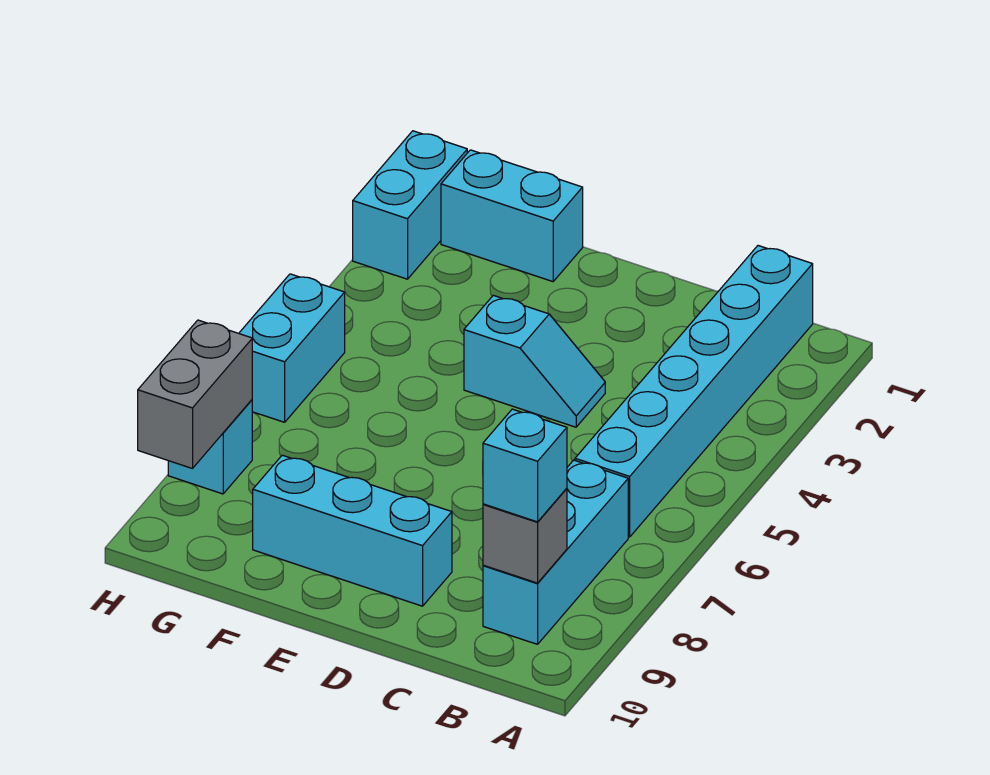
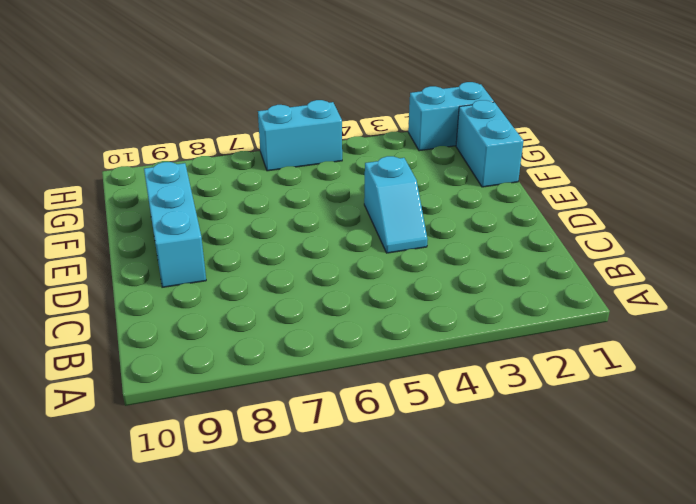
none -> cyan 1x6 brick [575,246,813,537]
none -> cyan 1x3 brick [483,460,628,644]

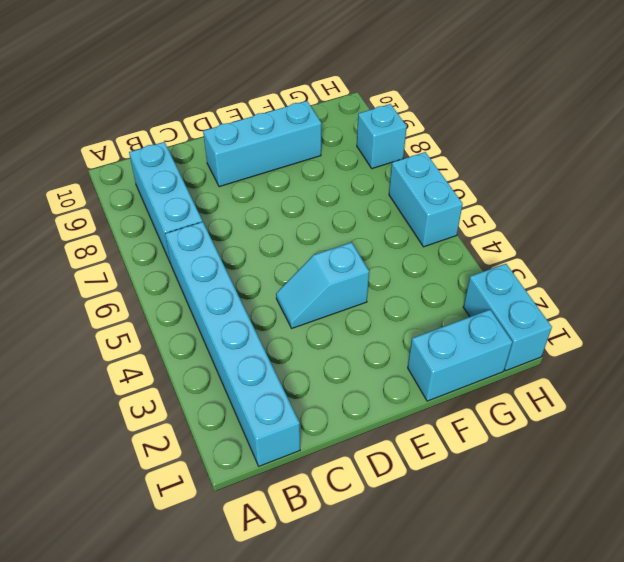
none -> grey 1x1 brick [483,488,567,583]
none -> grey 1x2 brick [138,320,252,469]

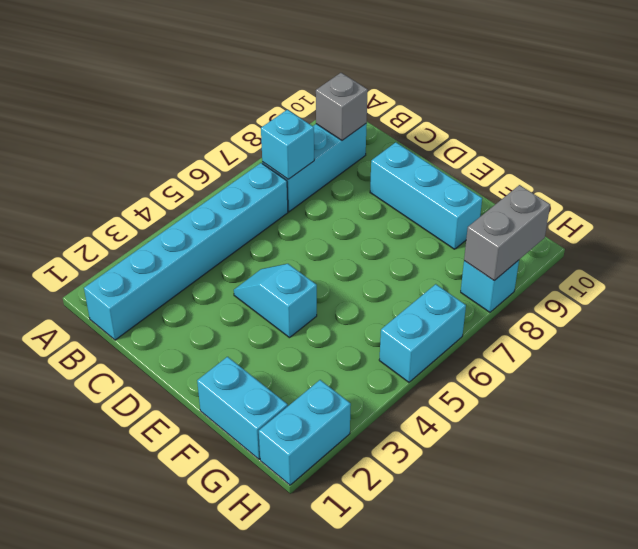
cyan 1x1 brick [261,110,314,179] -> cyan 1x1 brick moved to [483,409,567,522]

